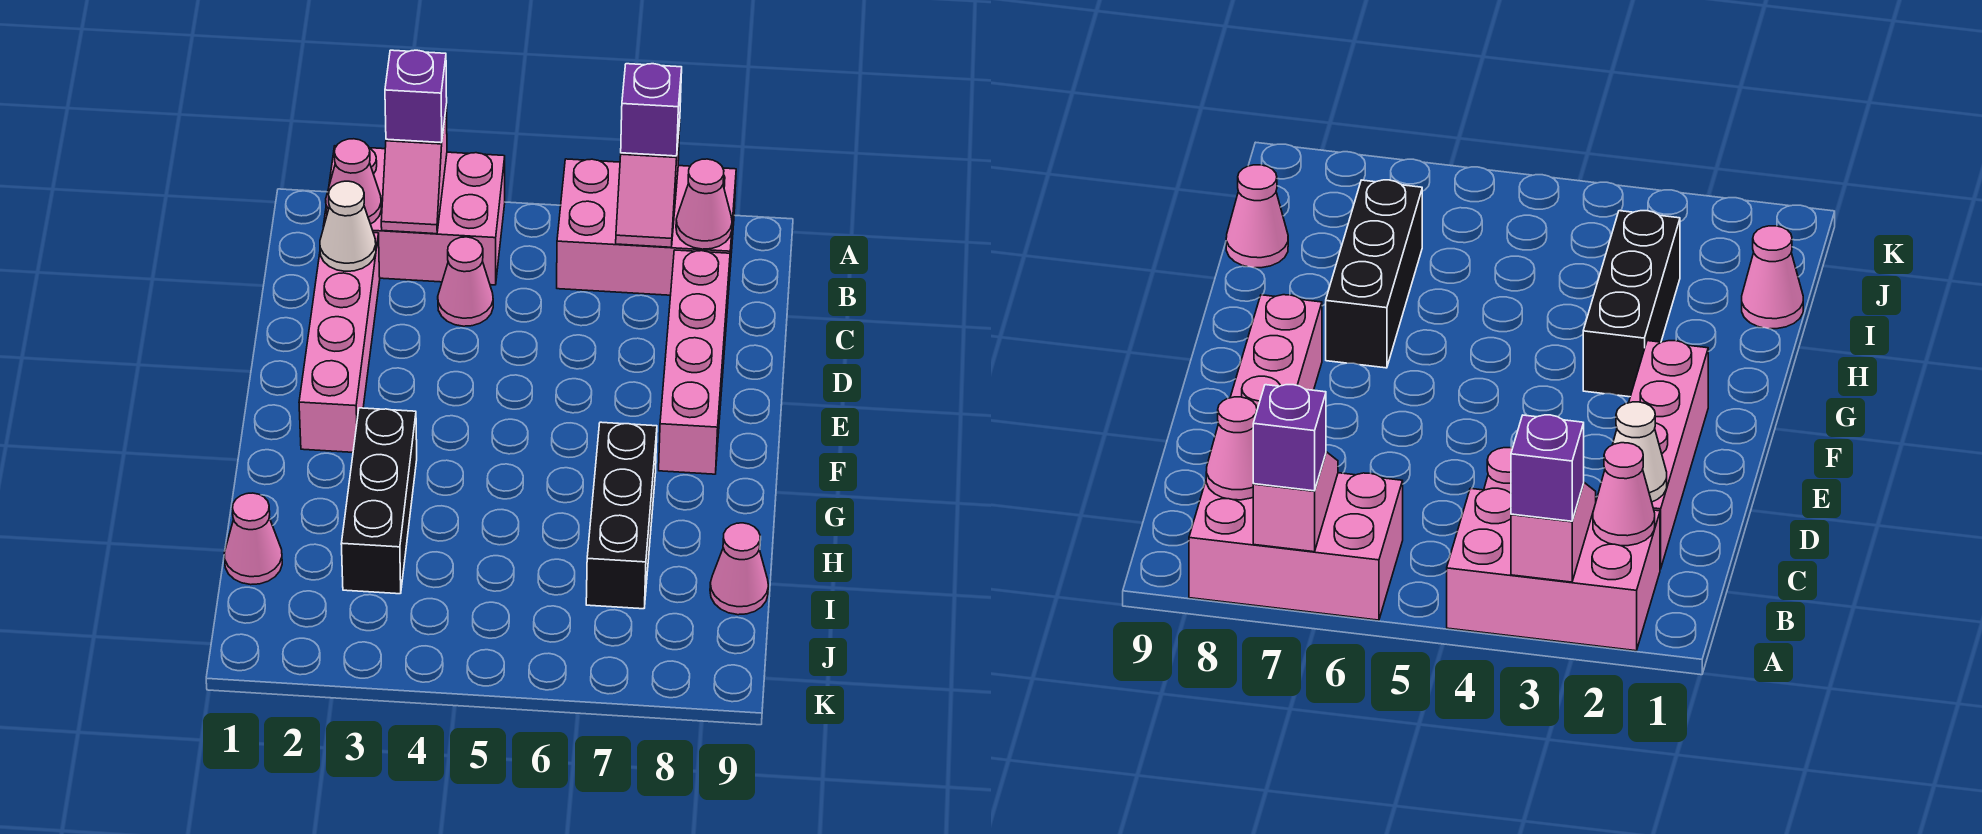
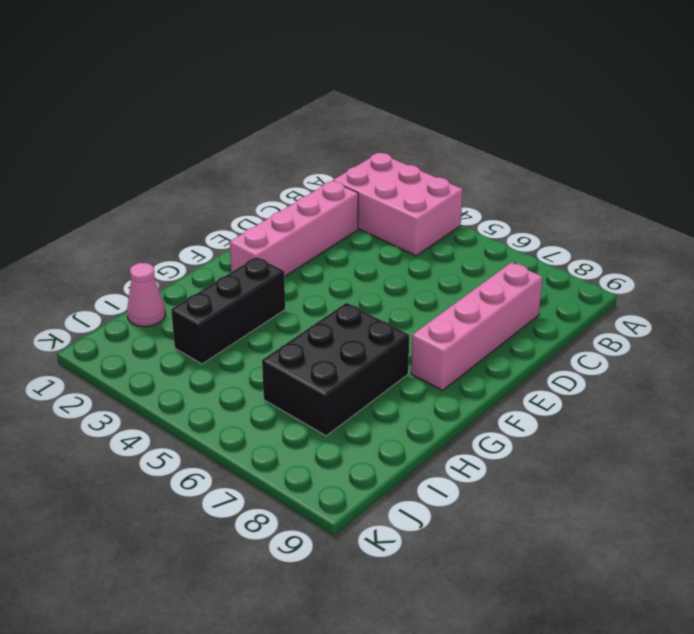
black 2x3 brick [262,303,409,436] -> black 1x3 brick [586,422,657,609]
none -> pink 2x3 brick [557,159,736,295]
none -> pink 1x1 cone [438,237,493,326]
none -> pink 1x1 cone [710,523,769,615]

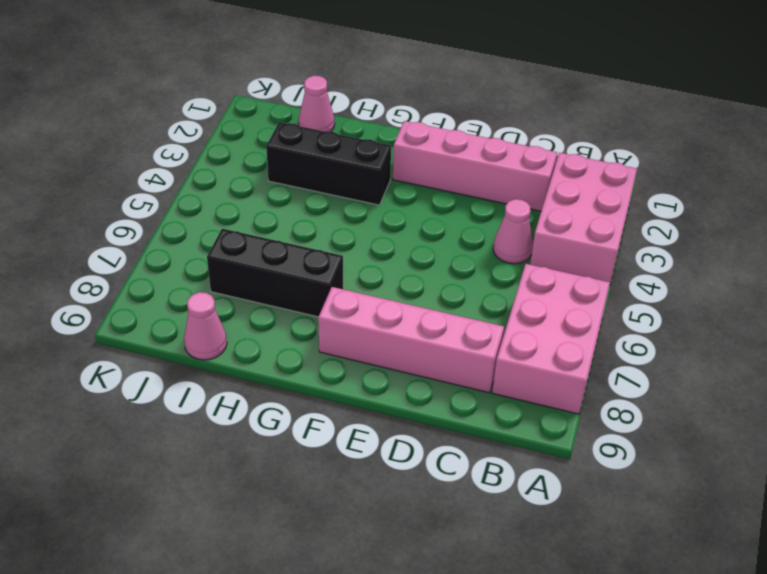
none -> pink 1x2 slope [381,104,447,234]
none -> pink 1x2 slope [616,123,680,247]
none -> pink 1x1 cone [326,139,381,224]

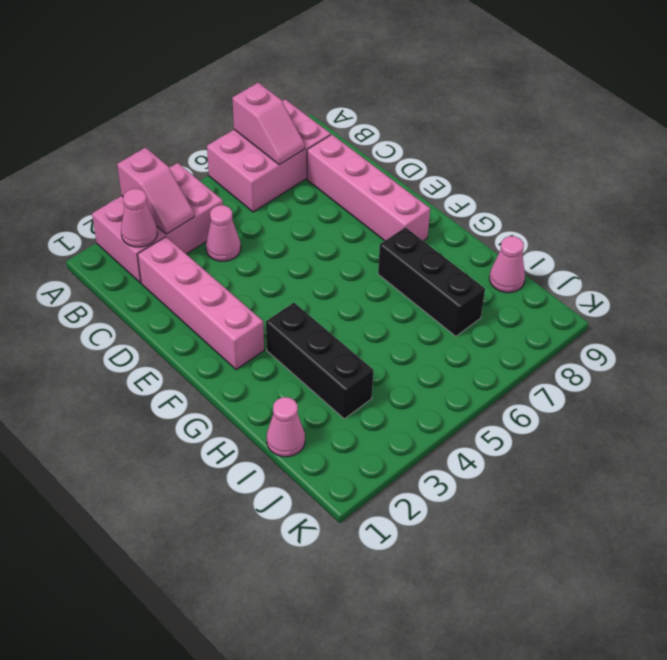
none -> pink 1x1 cone [676,159,732,249]
none -> white 1x1 cone [320,181,376,271]
none -> purple 1x1 brick [385,50,447,143]

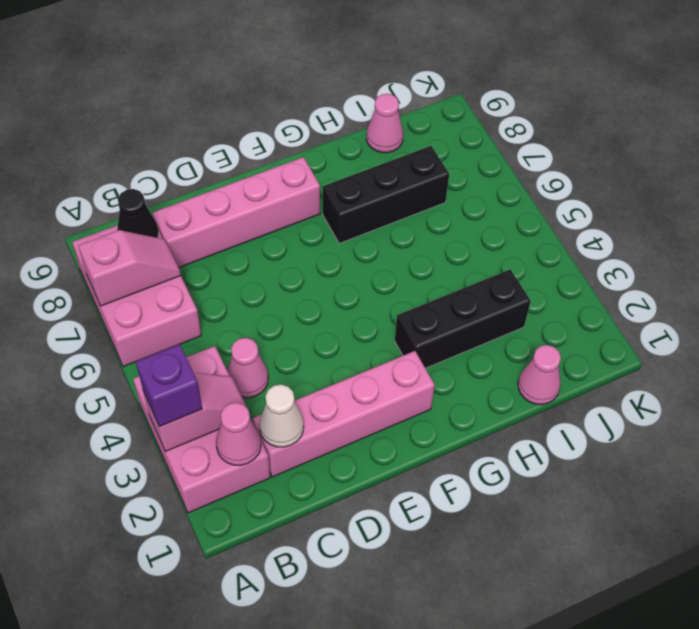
black 1x1 cone [117,189,159,238] -> pink 1x1 cone [676,159,732,249]
none -> purple 1x1 brick [621,64,682,156]

